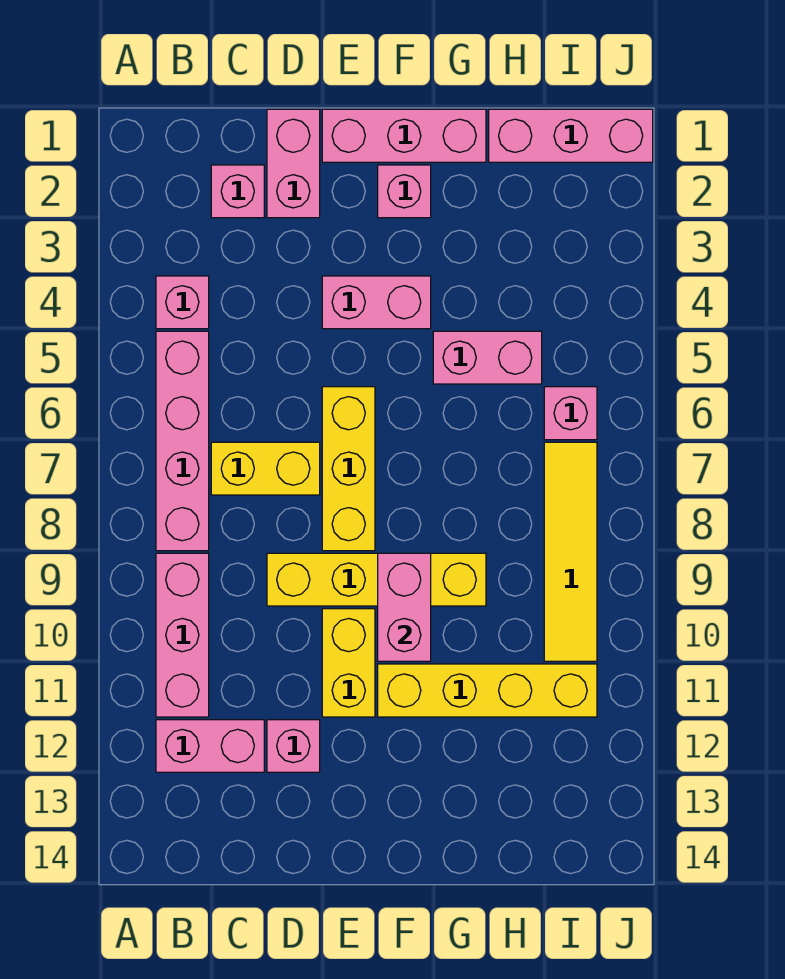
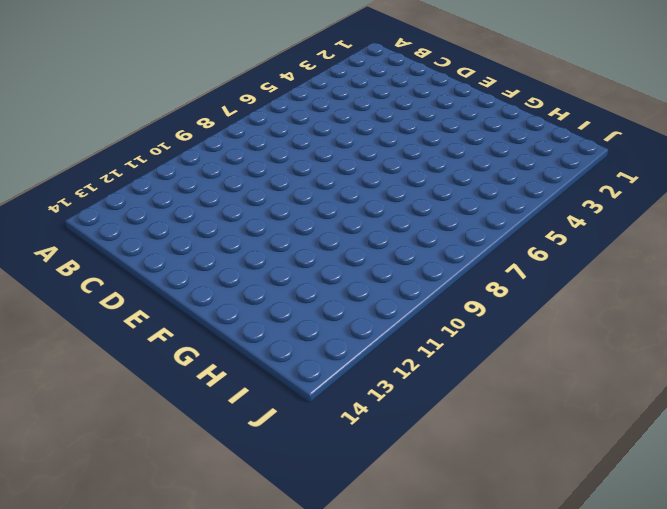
none -> pink 1x1 brick [156,276,209,329]
none -> pink 1x4 brick [156,331,209,551]
none -> pink 1x3 brick [156,553,209,717]

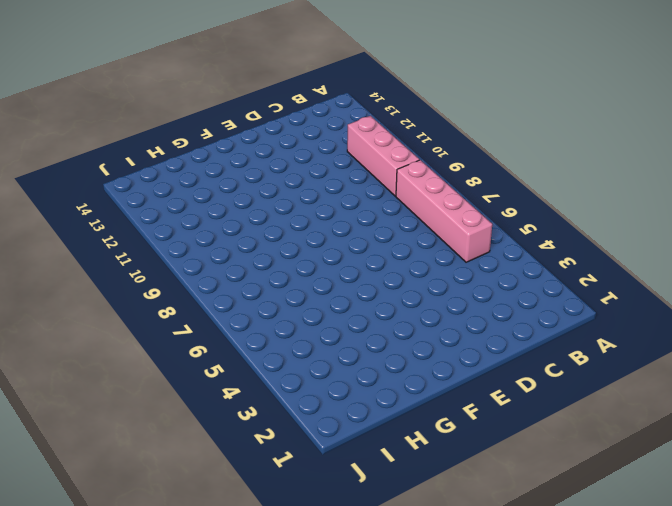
none -> pink 1x1 brick [156,276,209,329]
none -> pink 1x2 brick [156,720,264,772]
none -> pink 1x1 brick [211,165,264,218]

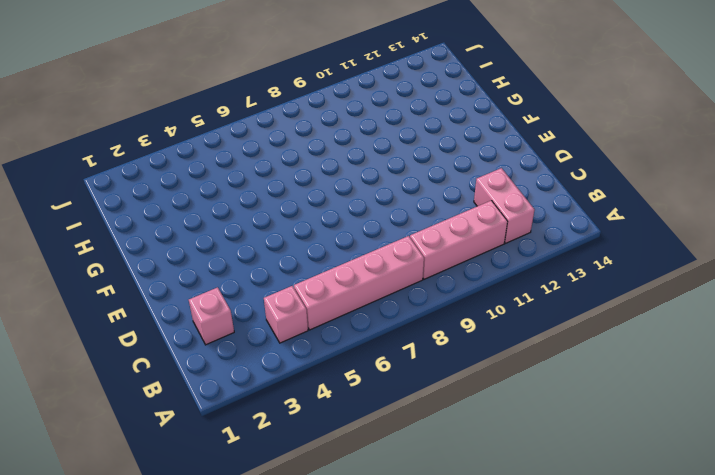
none -> yellow 1x2 brick [211,442,320,495]
none -> pink 1x2 brick [267,109,320,218]
none -> yellow 1x4 brick [267,553,486,606]

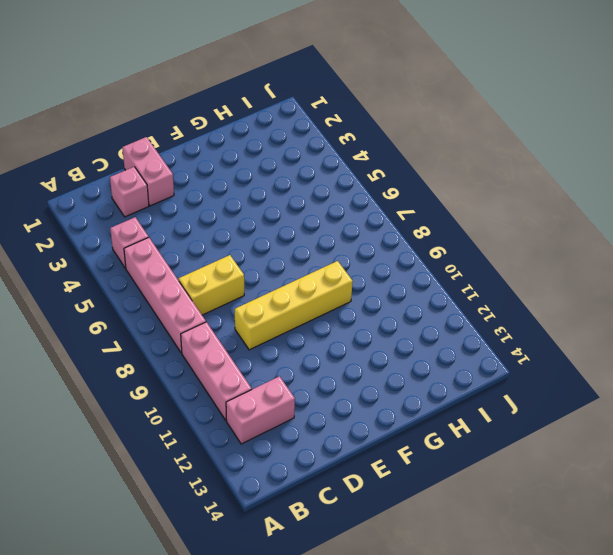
none -> pink 1x1 brick [267,720,320,772]
none -> pink 1x3 brick [322,109,486,162]
none -> pink 1x2 brick [322,276,431,329]

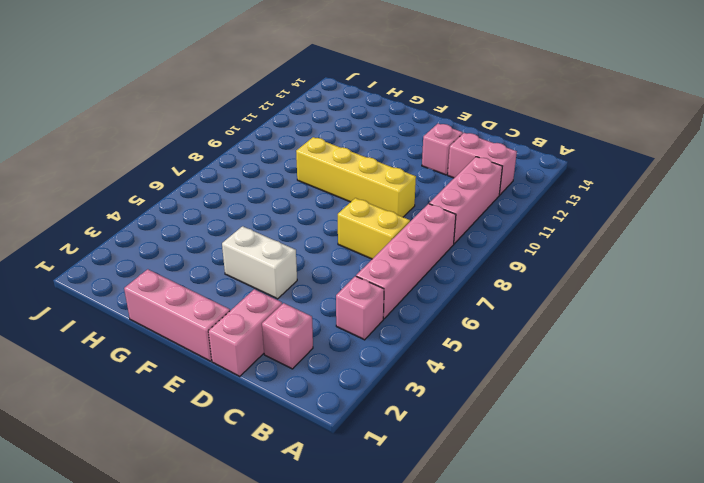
white 1x2 brick [222,226,297,299] -> pink 1x2 brick [322,276,431,329]
none -> yellow 1x3 brick [322,387,375,551]
none -> yellow 1x2 brick [322,609,375,717]
none -> pink 1x1 brick [378,165,431,218]

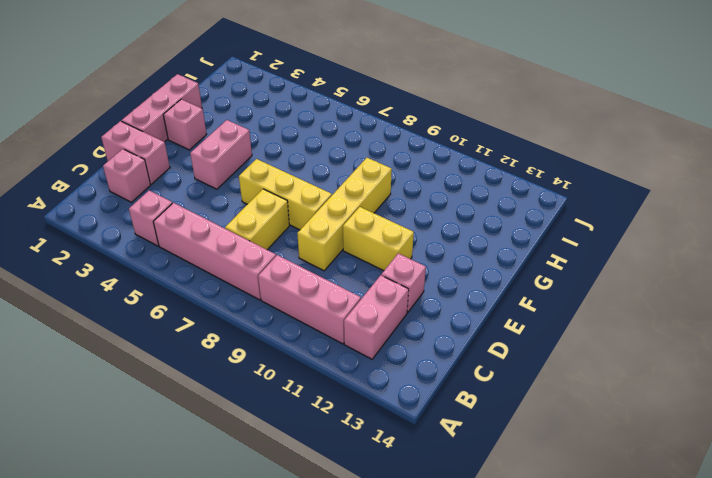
none -> yellow 1x4 brick [378,664,597,717]
none -> pink 1x2 brick [433,331,542,384]
none -> pink 1x3 brick [489,109,653,162]

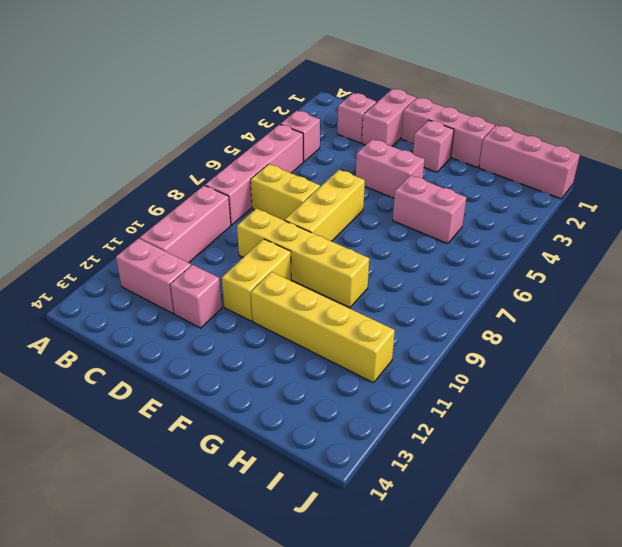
none -> pink 1x1 brick [544,387,597,440]
none -> yellow 1x4 tile [544,442,597,661]
none -> pink 1x2 brick [378,553,431,661]

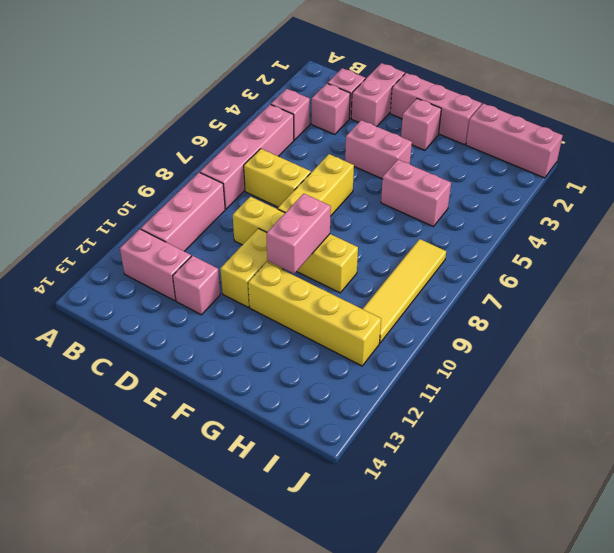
pink 1x1 brick [312,83,350,134] -> pink 1x1 brick moved to [544,387,597,440]

